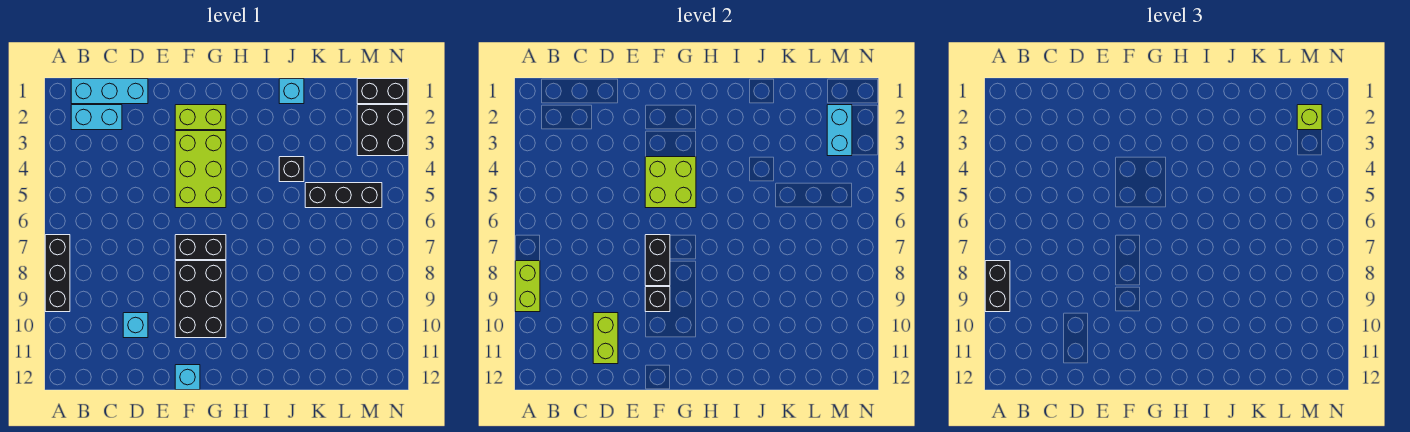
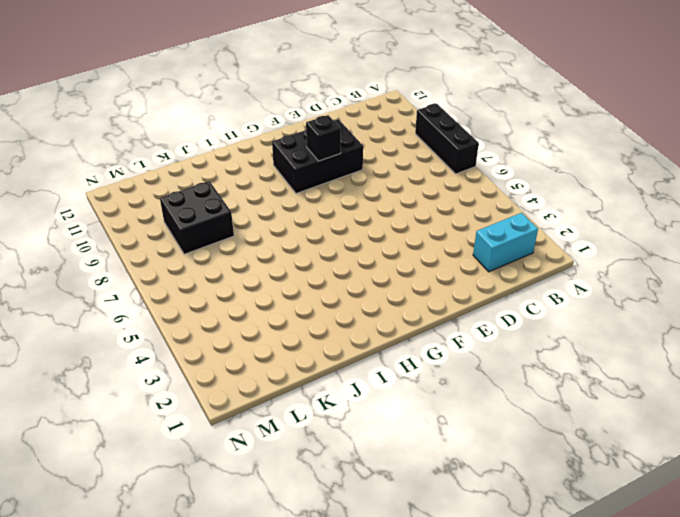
black 2x3 brick [272,119,363,193] -> black 2x3 brick turned to [175,261,226,338]
black 2x2 brick [160,181,234,254] -> black 2x2 brick moved to [357,105,408,156]
none -> cyan 1x3 brick [71,79,148,104]
none -> cyan 1x1 brick [123,313,148,338]
none -> lime 1x2 brick [175,105,226,130]

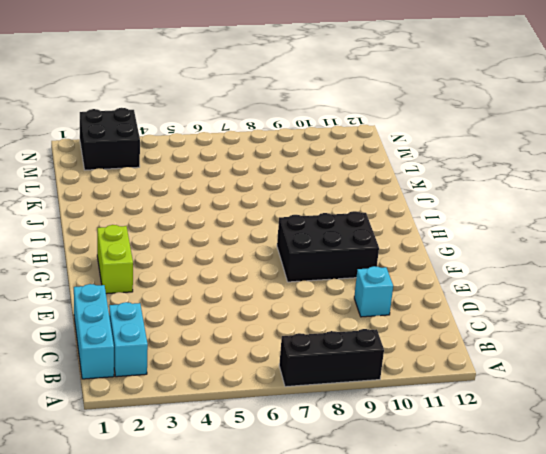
none -> lime 2x3 brick [175,131,226,208]
none -> black 1x2 brick [175,235,226,260]
none -> cyan 1x1 brick [175,365,200,390]

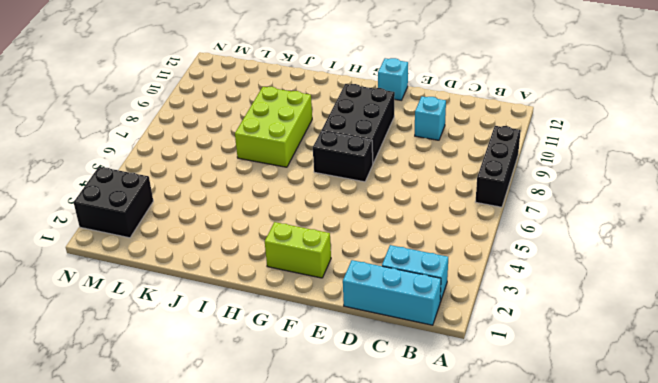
lime 2x3 brick [235,87,312,167] -> lime 2x3 brick moved to [175,131,226,208]
none -> cyan 1x1 brick [279,79,304,104]
none -> black 1x1 brick [279,157,304,182]
none -> black 1x3 brick [305,183,382,208]

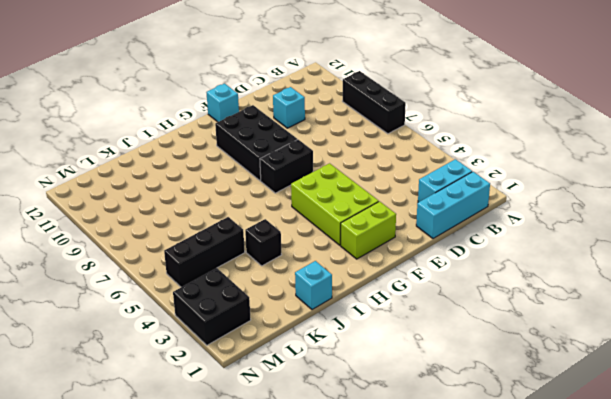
none -> black 1x2 brick [357,79,408,104]
none -> lime 1x2 brick [515,261,540,312]
none -> lime 1x2 brick [593,313,618,364]

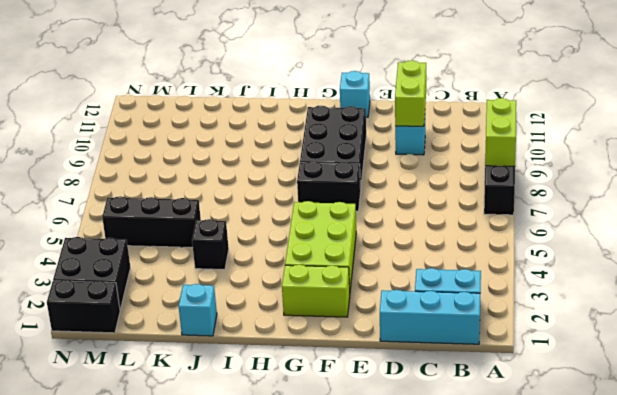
none -> lime 2x2 brick [645,157,696,208]
none -> black 1x2 brick [645,235,670,286]
none -> black 1x1 brick [645,287,670,312]

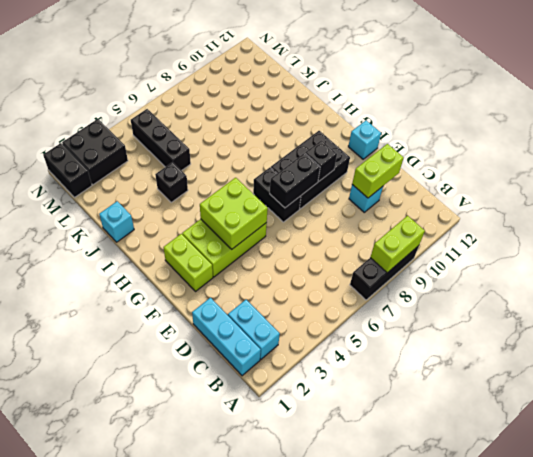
none -> cyan 1x2 brick [827,105,852,156]
none -> black 1x2 brick [985,261,1010,312]
none -> lime 1x1 brick [1297,105,1322,130]

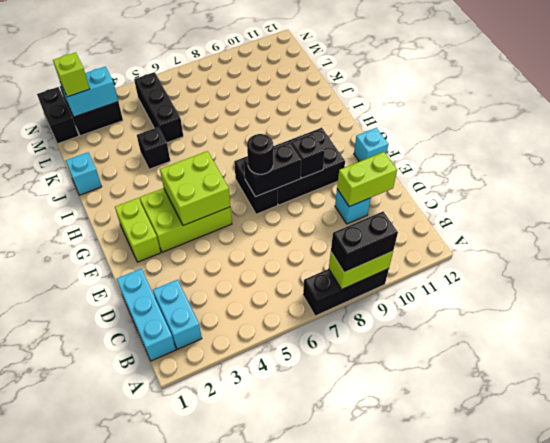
black 1x1 round brick [247,134,273,174] -> none

